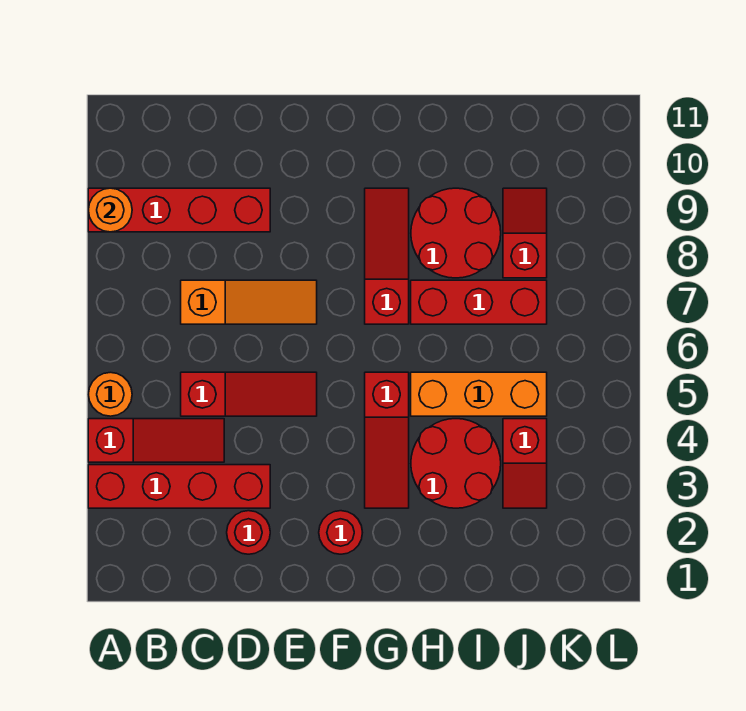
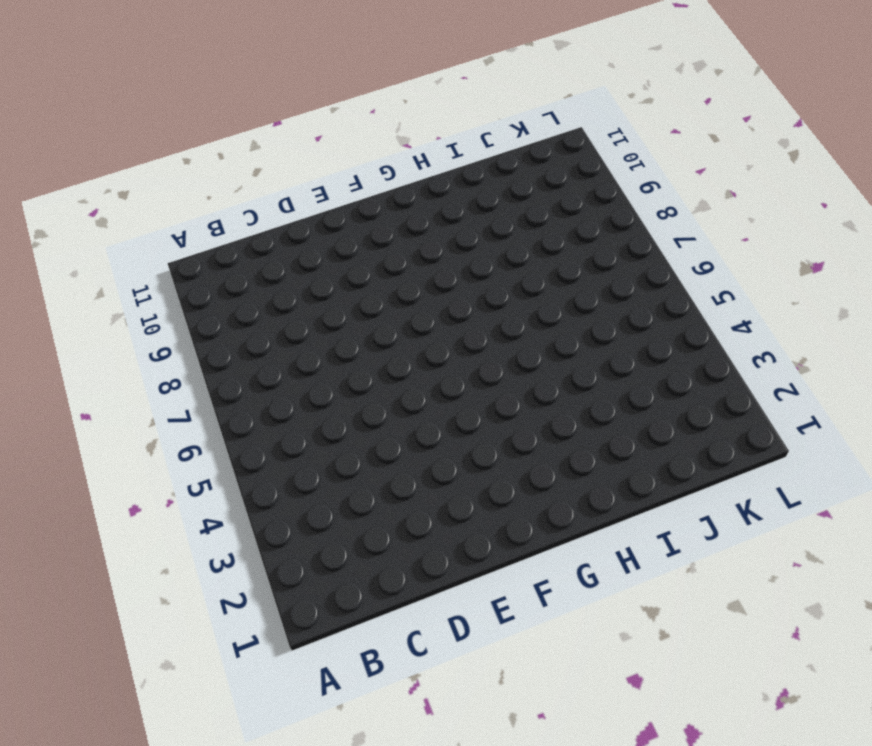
none -> red 1x4 brick [88,465,270,508]
none -> red 1x3 slope [88,419,224,462]
none -> orange 1x1 round brick [88,372,132,416]

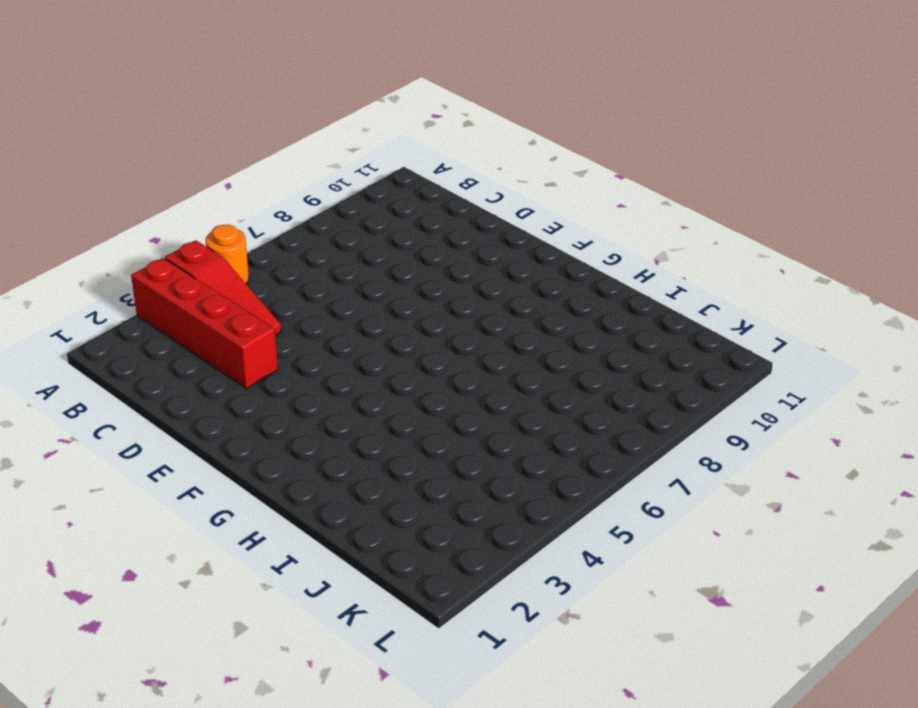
none -> red 1x4 brick [88,188,270,232]
none -> red 1x3 slope [181,372,317,416]
none -> orange 1x3 slope [181,280,317,324]

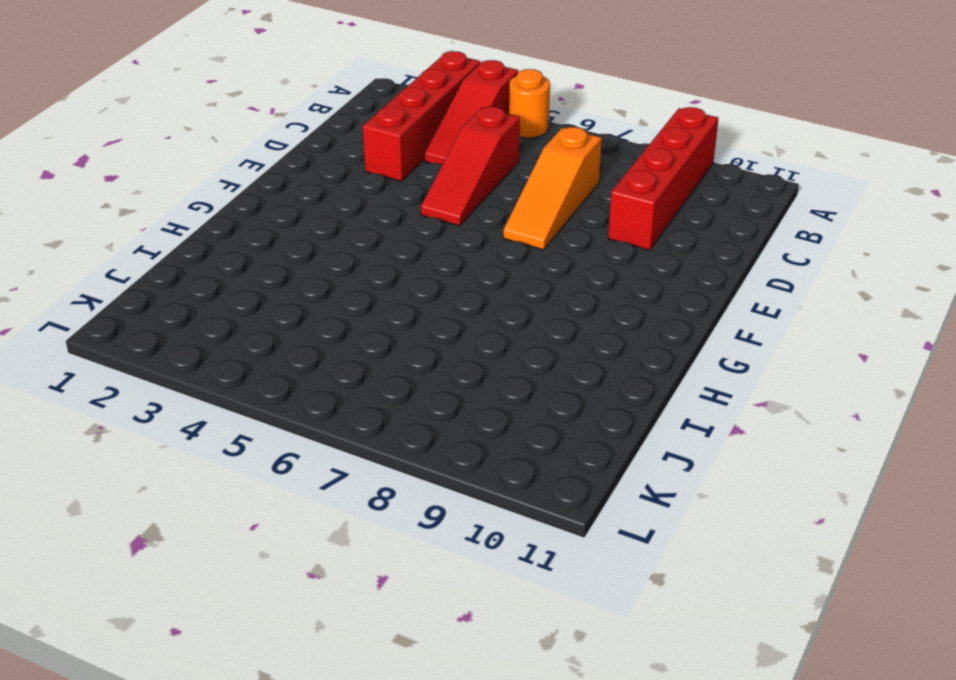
none -> red 1x1 round brick [227,511,270,554]
none -> red 1x1 round brick [319,511,363,554]
none -> red 1x3 slope [365,372,409,508]

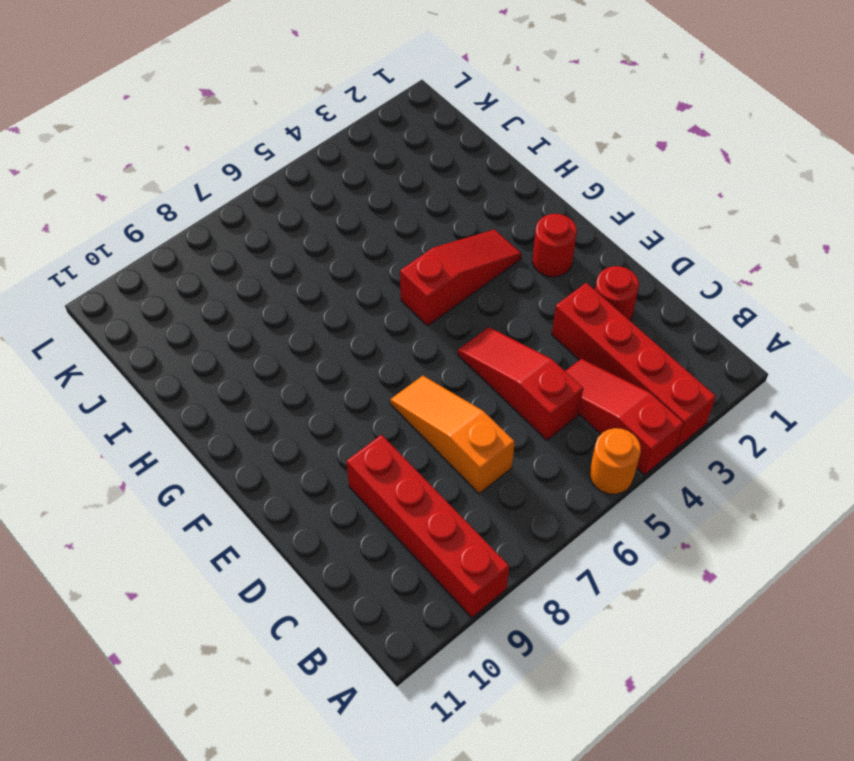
none -> red 1x3 slope [365,188,409,324]
none -> red 2x2 round brick [411,419,501,508]
none -> orange 1x3 brick [411,372,547,416]

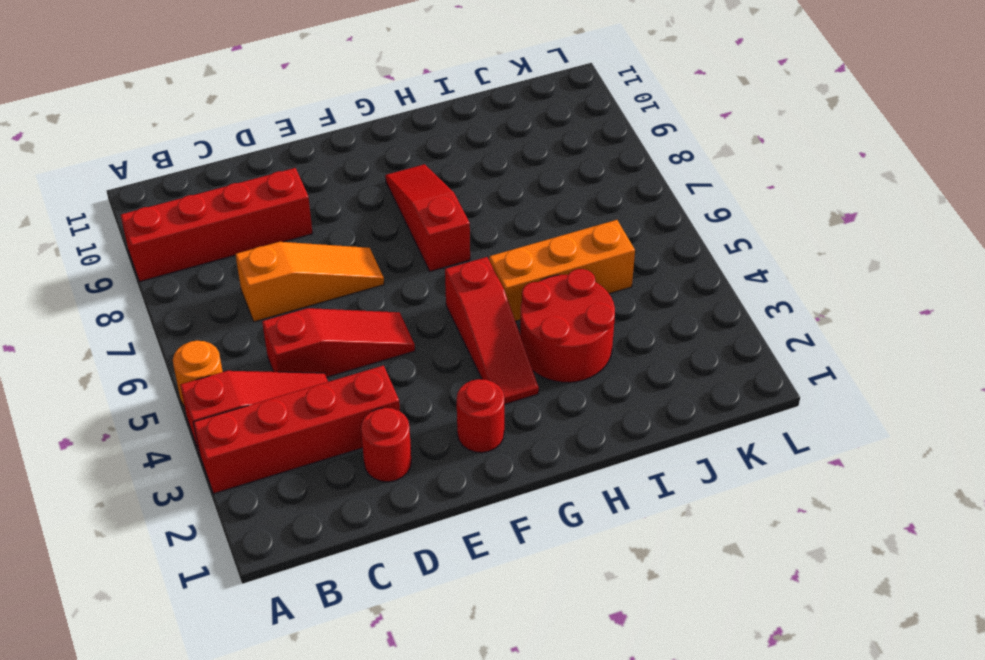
none -> red 1x3 brick [411,280,547,324]
none -> red 2x2 round brick [411,188,501,278]
none -> red 1x2 slope [503,419,547,508]

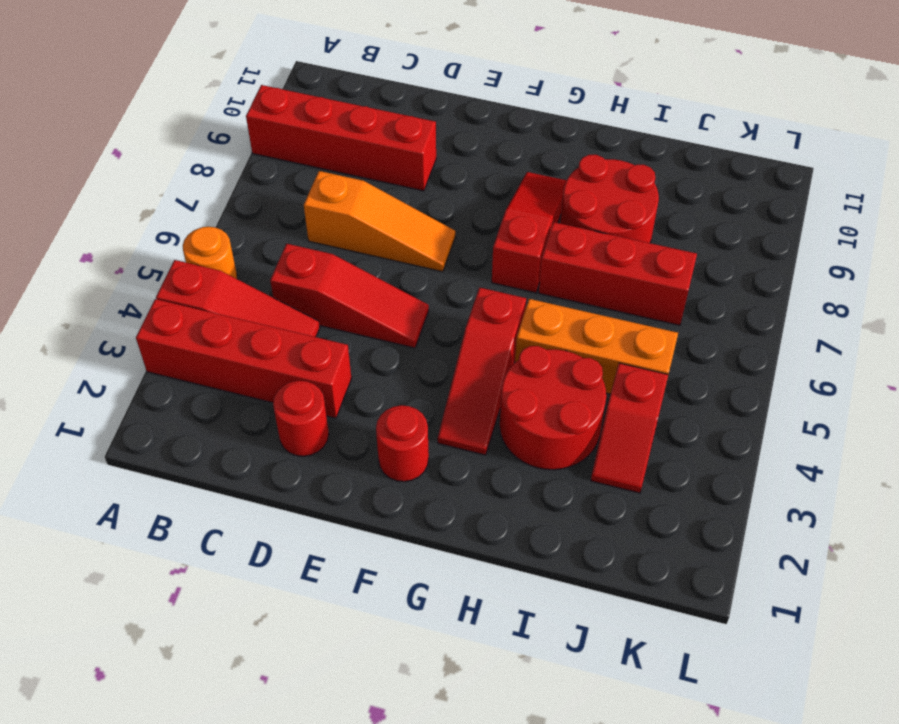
none -> red 1x2 slope [503,188,547,278]
none -> orange 1x1 round brick [88,188,132,232]

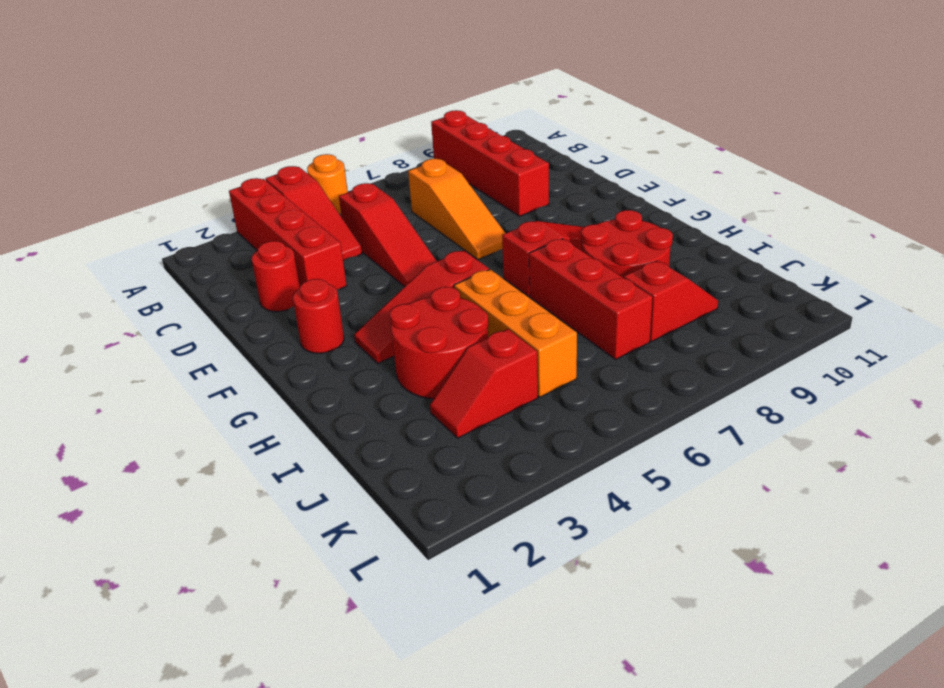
none -> orange 1x1 round brick [88,188,132,232]

